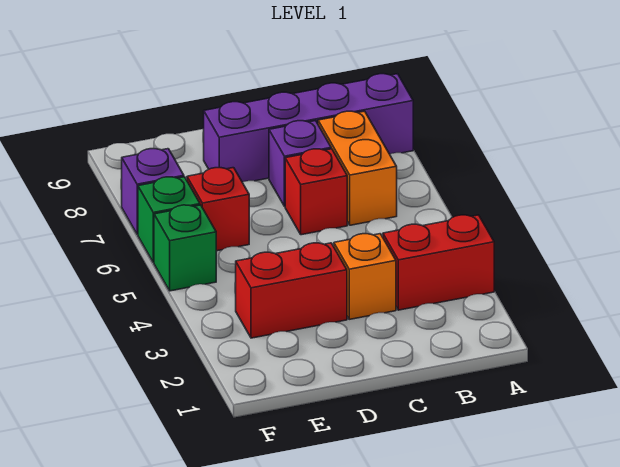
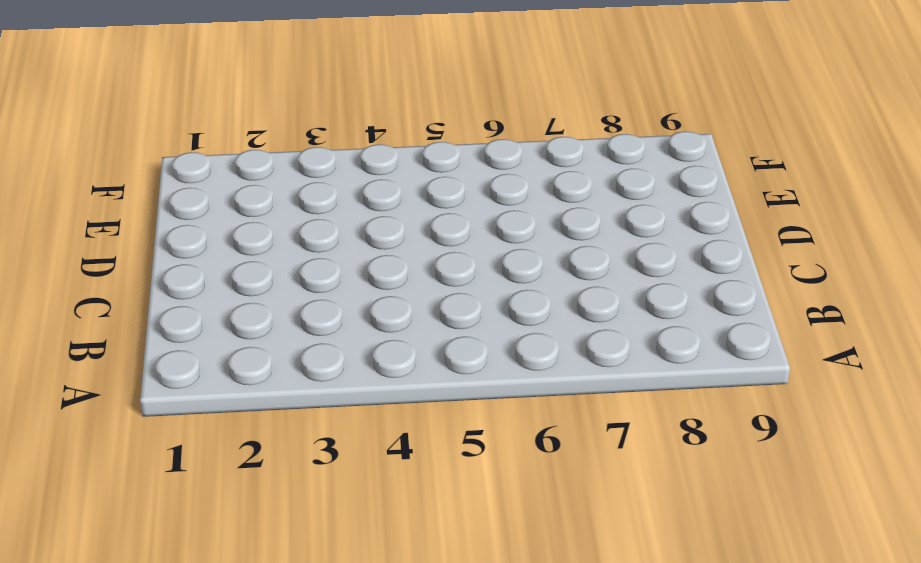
none -> red 1x2 brick [383,215,494,310]
none -> purple 1x4 brick [204,74,413,182]

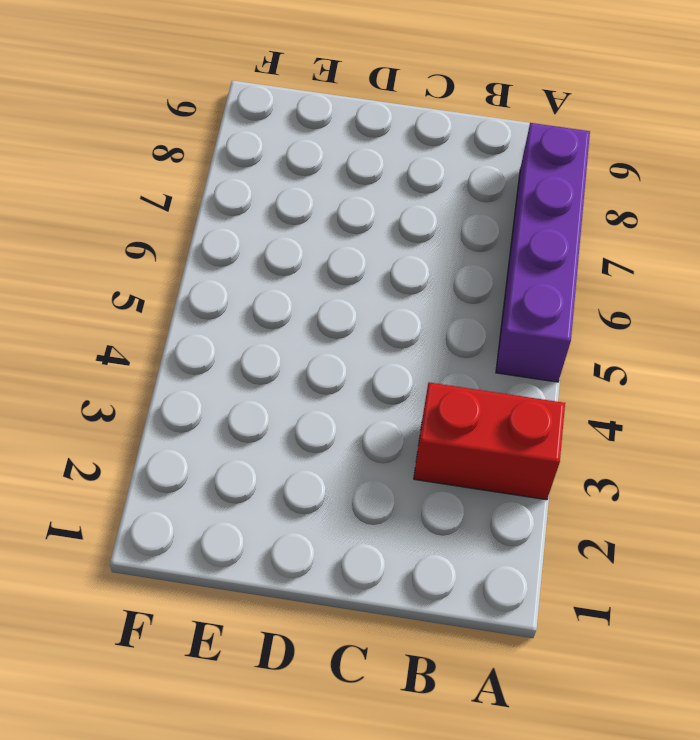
purple 1x4 brick [496,123,590,382] -> purple 1x4 brick turned to [204,74,413,182]
none -> orange 1x2 brick [318,111,397,225]
none -> orange 1x1 brick [334,234,396,319]

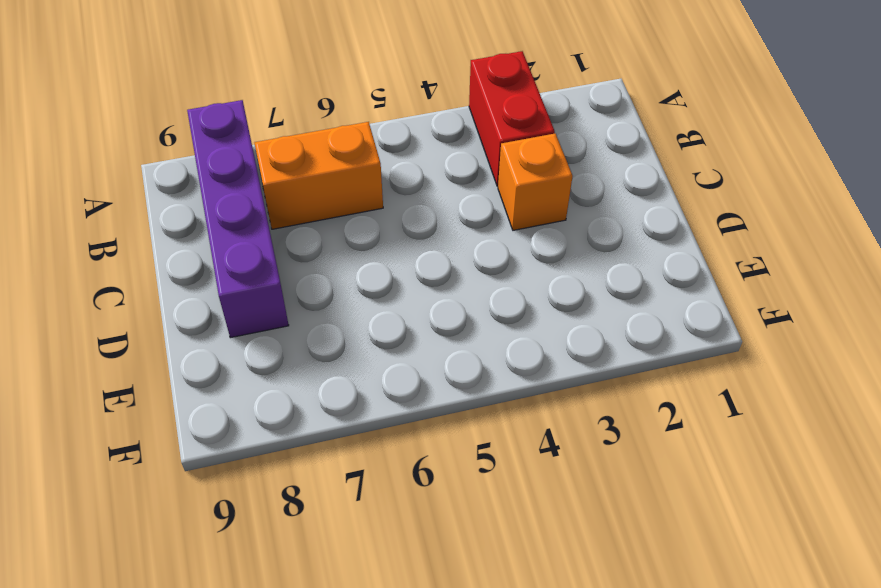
none -> red 1x1 brick [285,149,347,235]
none -> purple 1x1 brick [269,121,331,206]

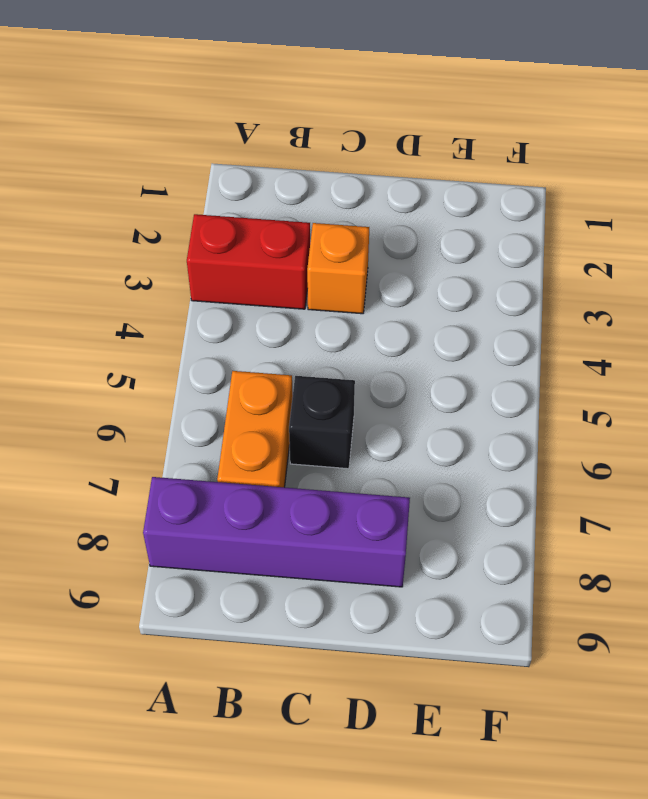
black 1x1 brick [289,376,355,469] -> red 1x1 brick [285,149,347,235]
none -> purple 1x1 brick [269,121,331,206]
none -> red 1x2 brick [236,243,347,338]

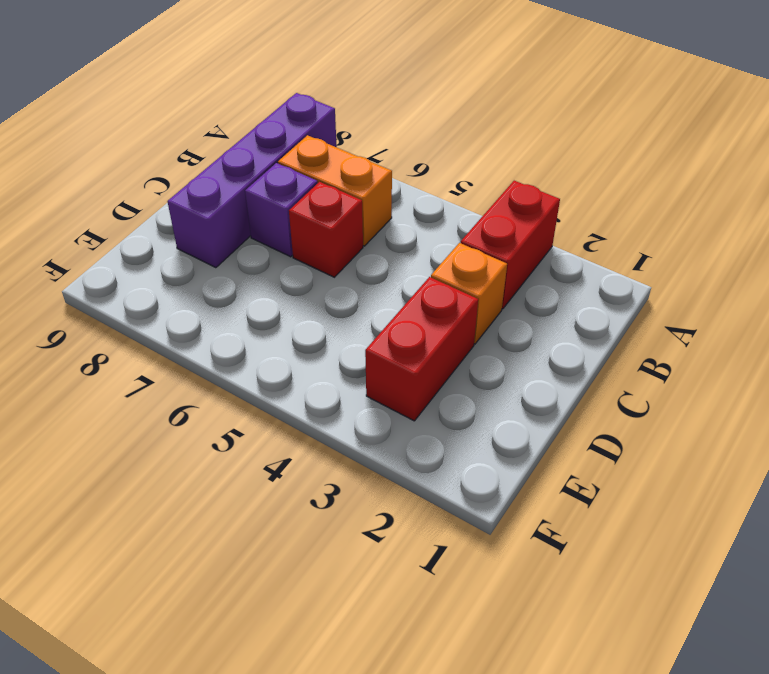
none -> red 1x1 brick [187,168,249,251]
none -> green 1x1 brick [154,205,216,291]

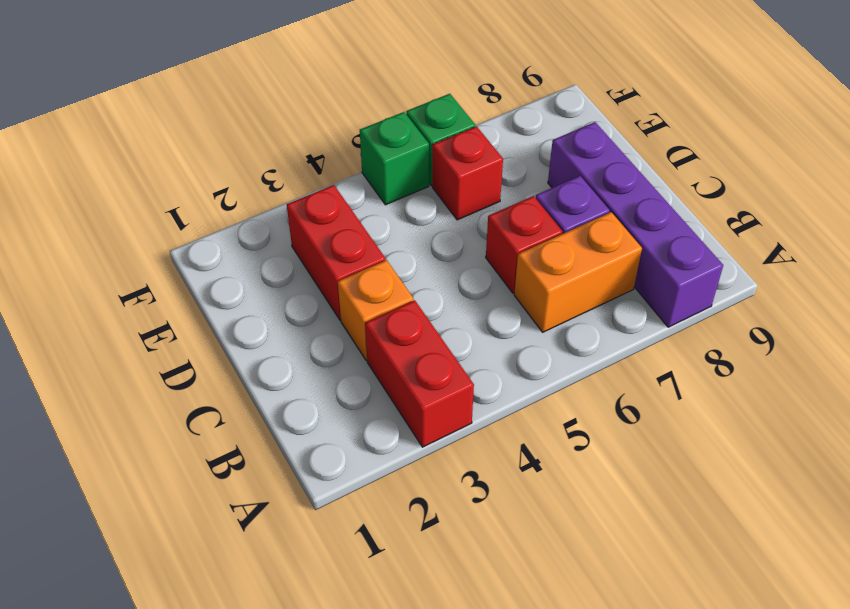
none -> purple 1x1 brick [122,149,184,234]

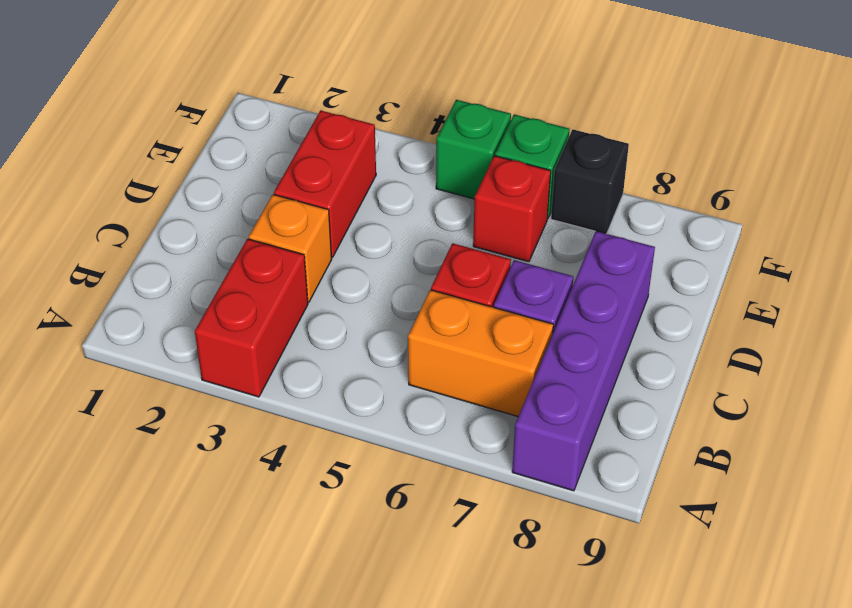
black 1x1 brick [551,129,629,234] -> purple 1x1 brick [122,149,184,234]

